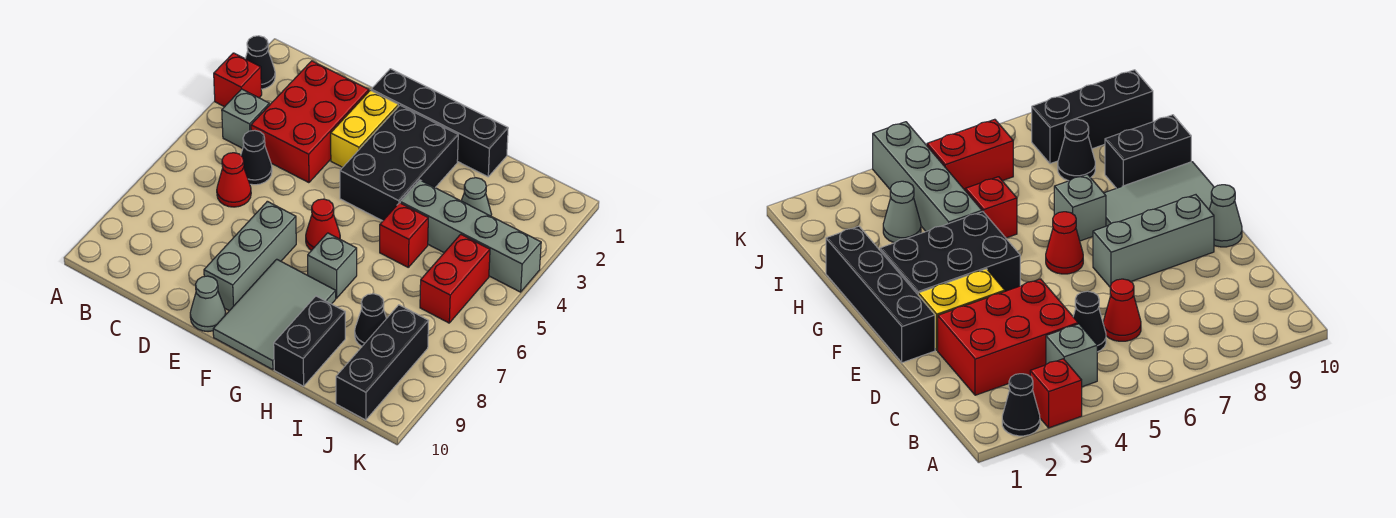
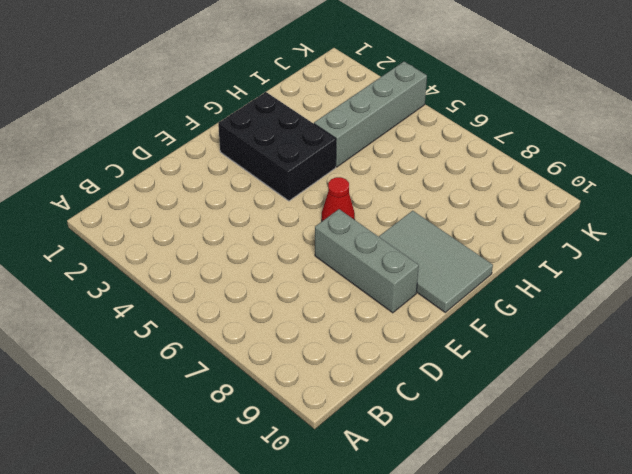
none -> black 1x1 cone [245,36,275,89]
none -> red 1x1 brick [214,53,262,107]
none -> grey 1x1 brick [222,89,269,148]

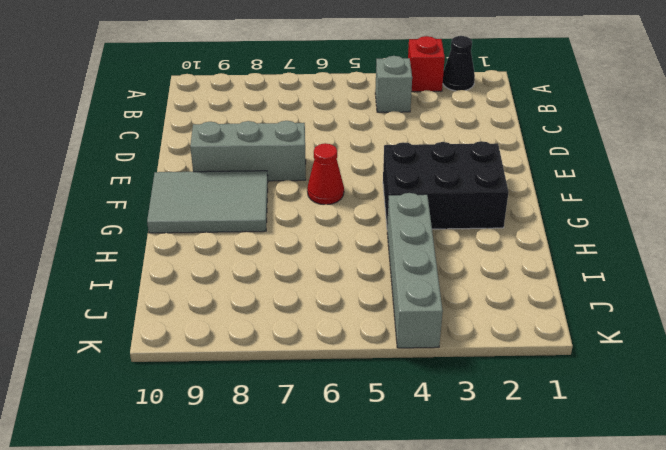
none -> red 2x3 brick [251,61,369,183]
none -> black 1x1 cone [241,130,272,185]
none -> red 1x1 cone [217,153,251,207]

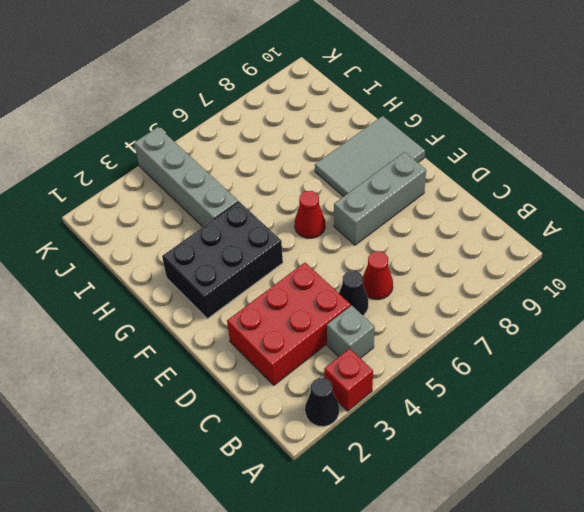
none -> black 1x4 brick [371,69,508,177]
none -> yellow 1x2 brick [331,90,398,167]
none -> grey 1x1 cone [190,276,226,332]

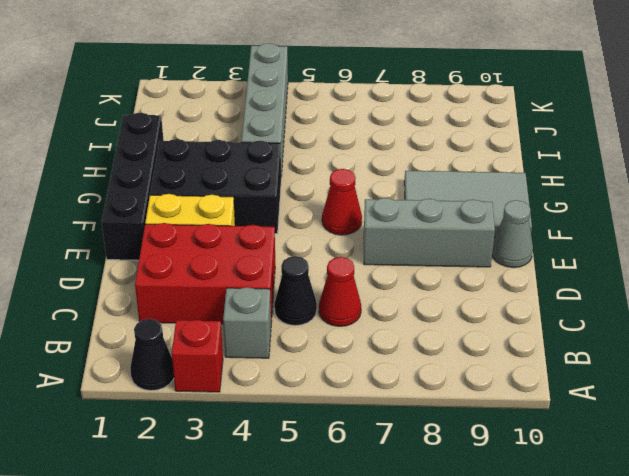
none -> grey 1x1 brick [308,233,357,298]
none -> red 1x1 brick [380,203,428,267]
none -> black 1x2 brick [274,296,345,386]

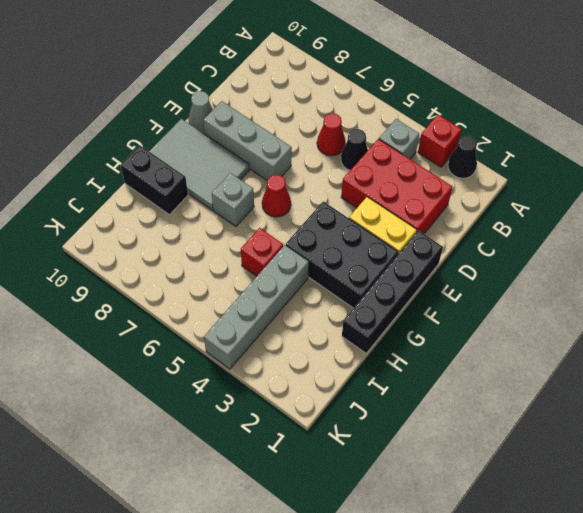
none -> grey 1x1 cone [461,178,492,216]
none -> black 1x1 cone [355,294,387,346]
none -> red 1x2 brick [420,234,490,323]

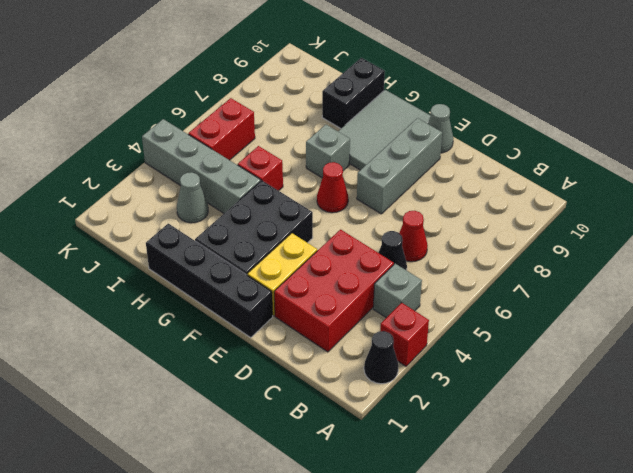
none -> black 1x1 cone [355,294,387,346]
none -> black 1x3 brick [336,305,428,420]

